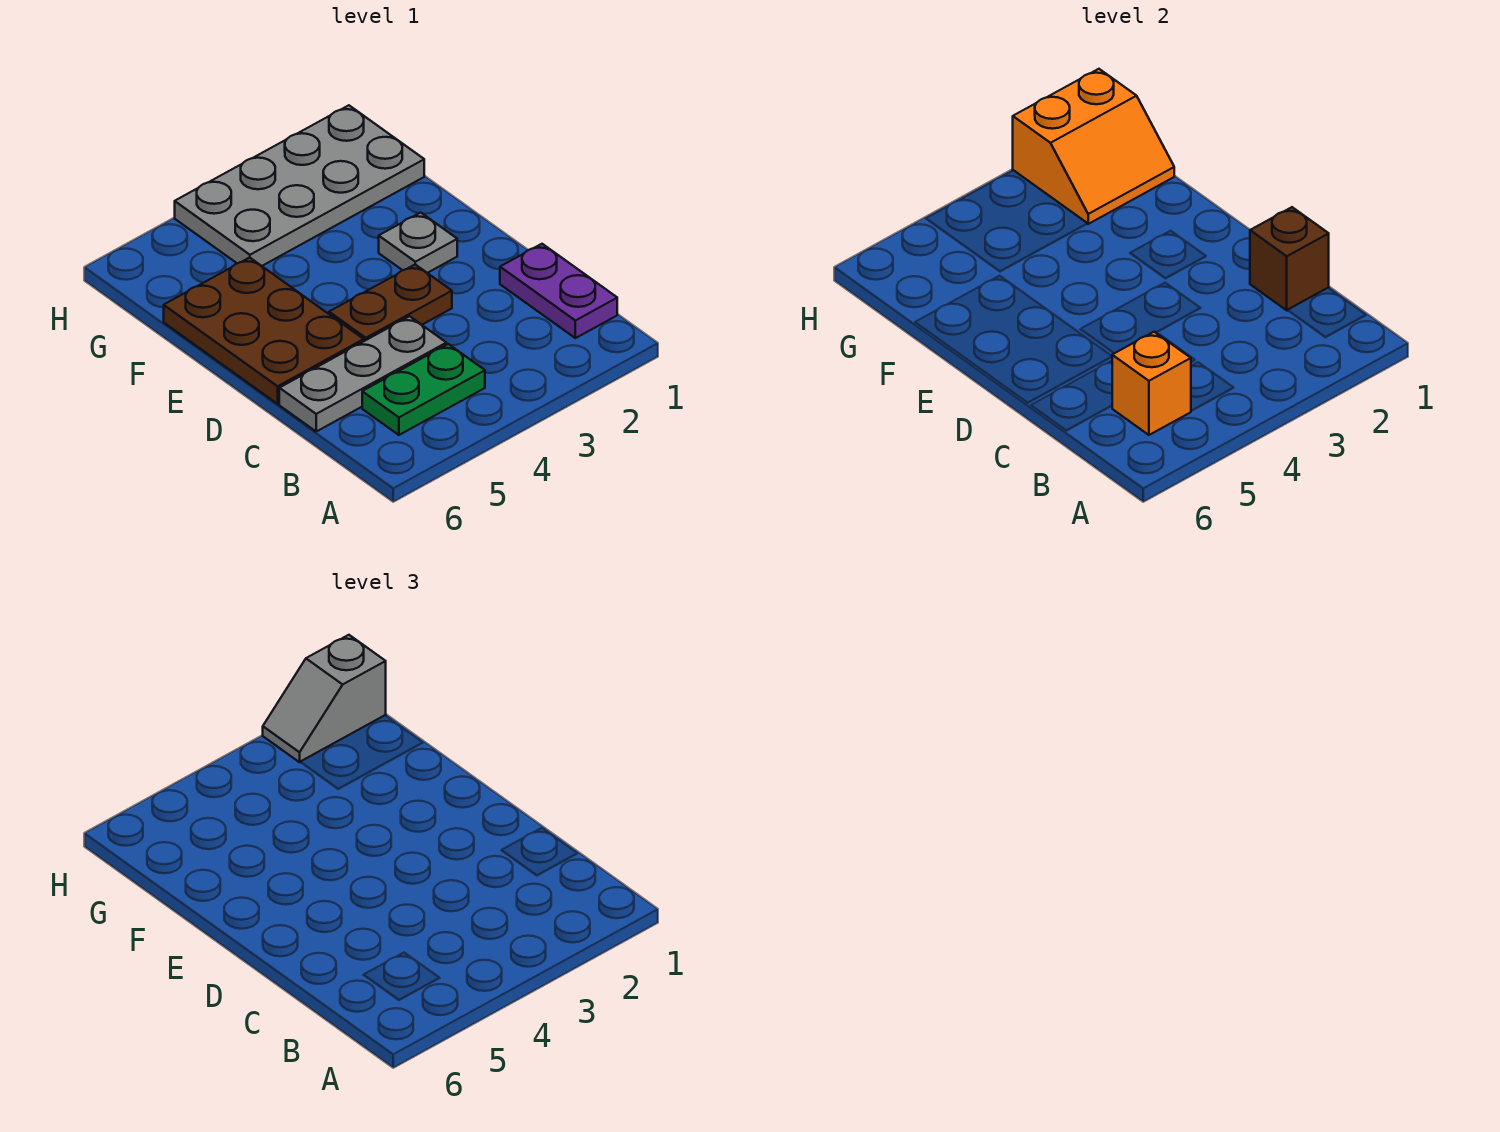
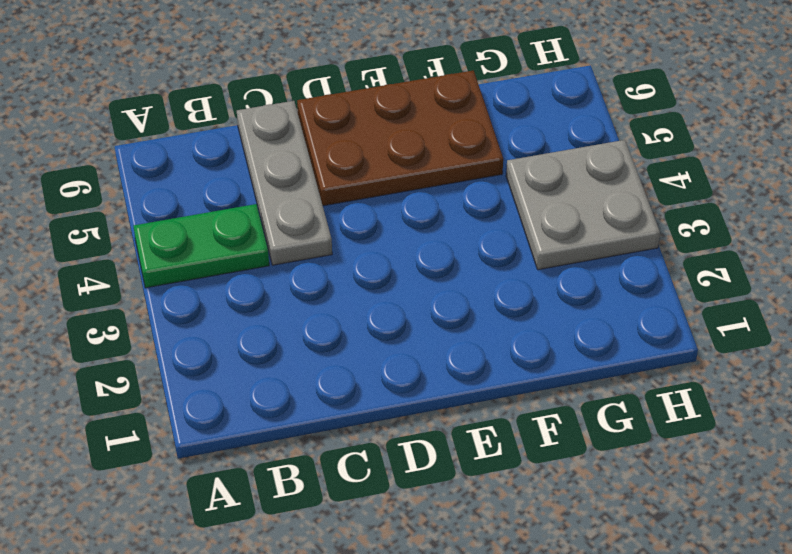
green 1x2 plate [134,204,269,288] -> green 1x2 plate turned to [362,344,485,435]
grey 2x2 plate [506,140,660,270] -> grey 2x4 plate [175,105,424,266]
none -> purple 1x2 plate [500,244,617,338]
none -> brown 1x2 plate [329,265,452,341]

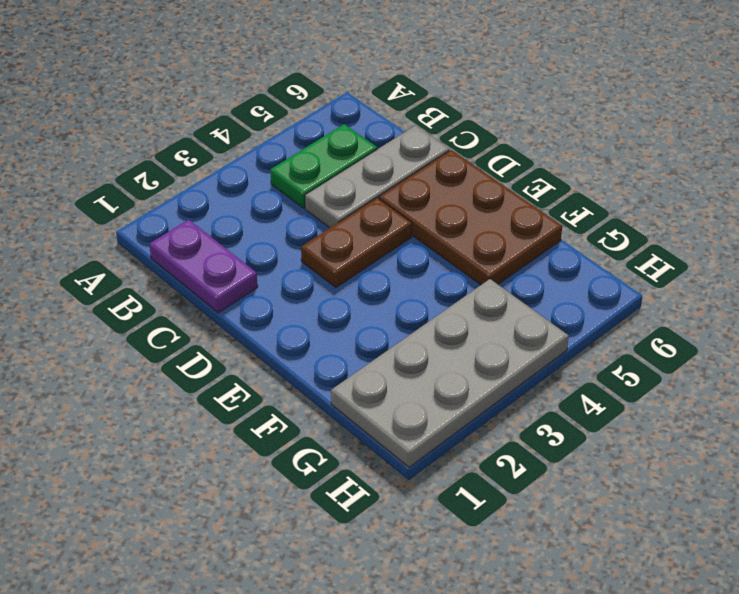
none -> grey 1x1 plate [379,213,457,273]
none -> orange 1x1 brick [1112,332,1191,435]

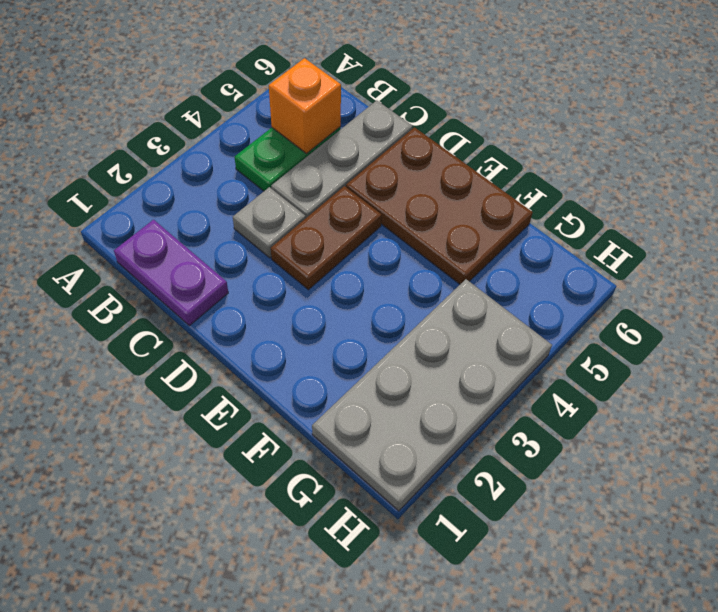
grey 1x1 plate [233,187,306,258] -> grey 1x1 plate moved to [379,213,457,273]
none -> brown 1x1 brick [1250,207,1329,310]
none -> orange 2x2 slope [1013,69,1174,224]

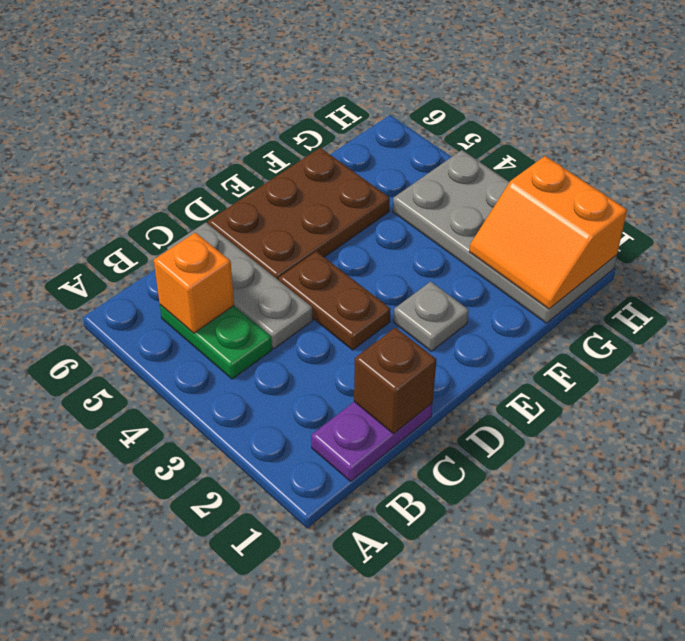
none -> grey 1x2 slope [263,635,386,762]

